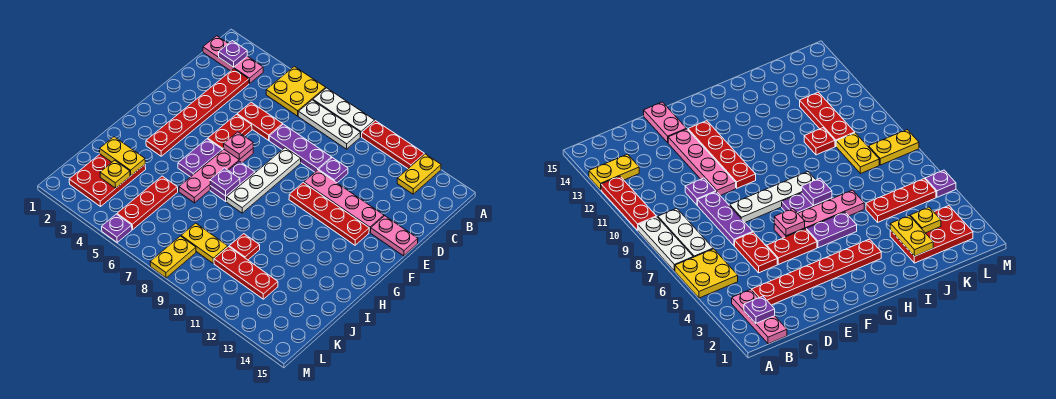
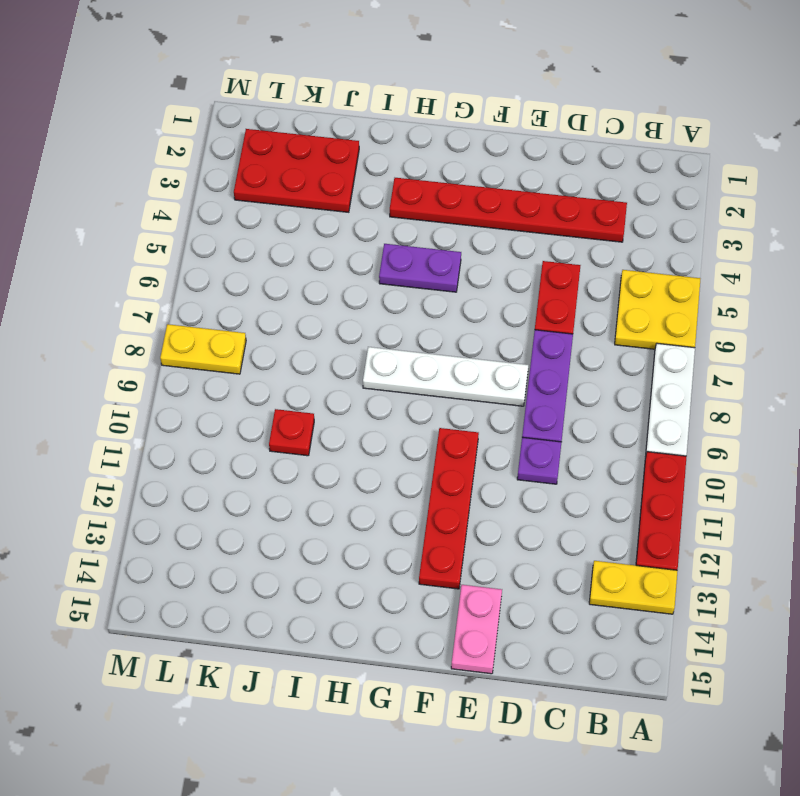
none -> pink 1x3 plate [203,36,263,84]
none -> white 1x3 plate [298,100,360,149]
none -> red 1x2 plate [208,114,252,150]
none -> pink 1x4 plate [304,170,384,232]

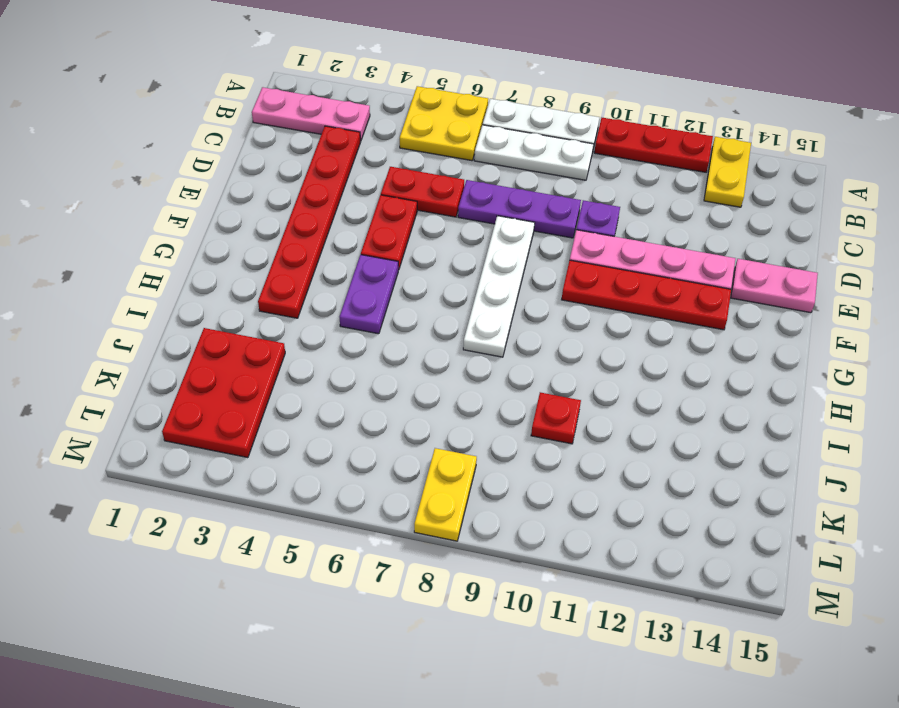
none -> pink 1x4 plate [179,149,253,203]
none -> purple 1x2 plate [210,161,255,202]
none -> red 1x3 plate [117,176,178,229]
none -> yellow 1x2 plate [181,223,228,263]

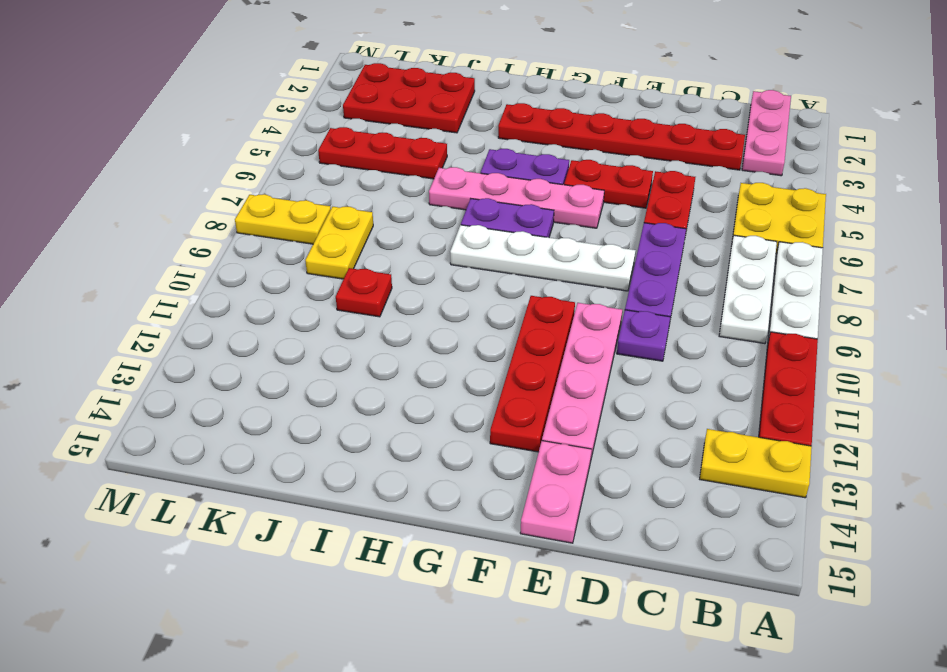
none -> red 1x3 plate [214,247,278,299]
none -> purple 1x1 plate [102,214,132,242]
none -> purple 1x1 plate [219,41,247,67]
none -> pink 1x1 plate [224,132,253,160]

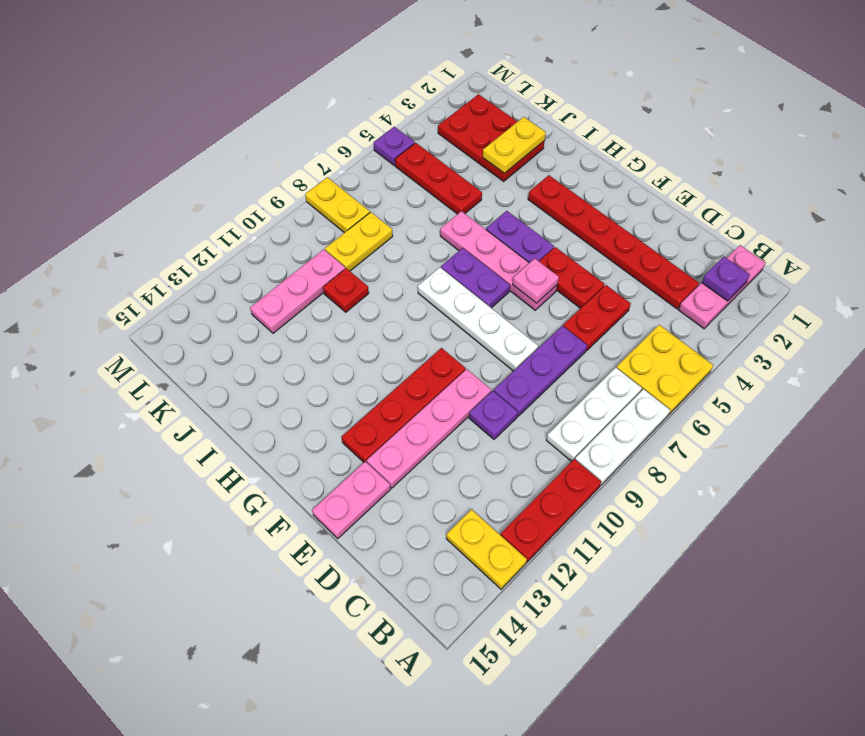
pink 1x3 plate [250,249,345,333] -> red 1x3 plate [214,247,278,299]
none -> purple 1x1 plate [210,168,240,196]
none -> yellow 1x1 plate [100,160,130,188]

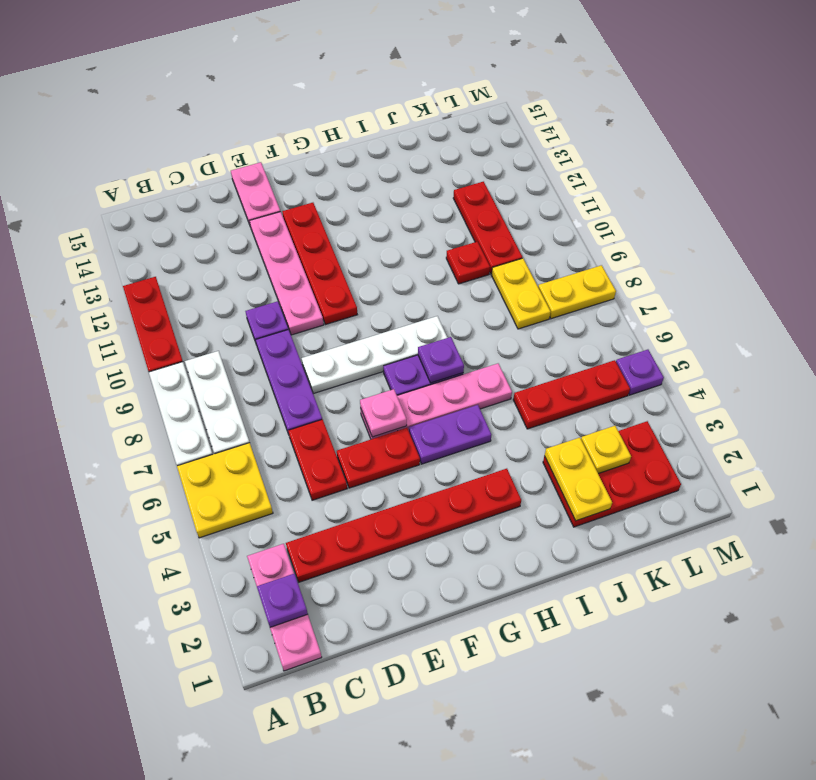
none -> yellow 1x2 plate [397,154,441,194]

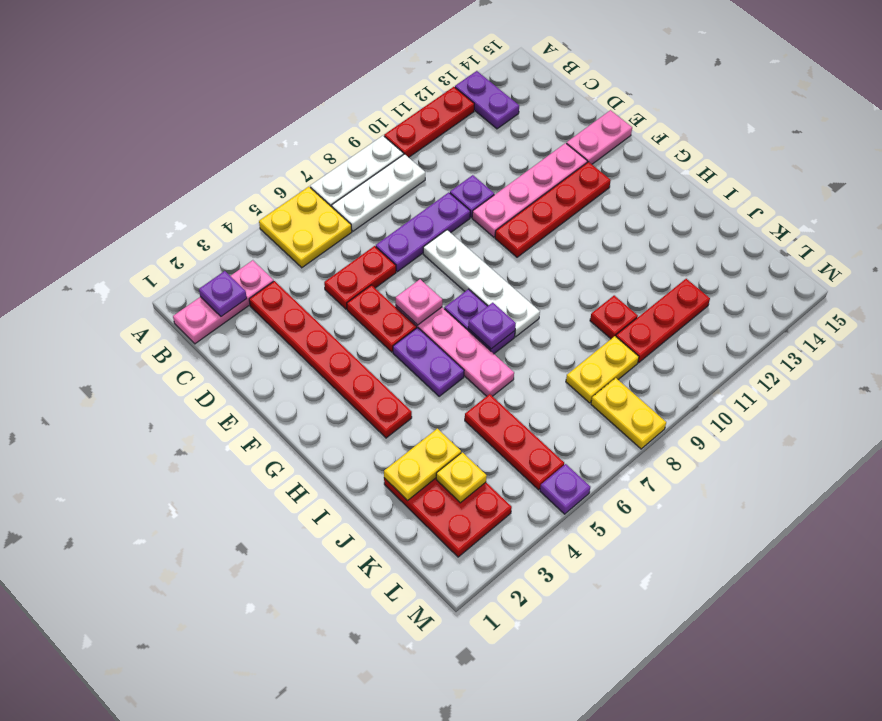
purple 1x2 plate [455,71,519,129] -> yellow 1x2 plate [397,154,441,194]

